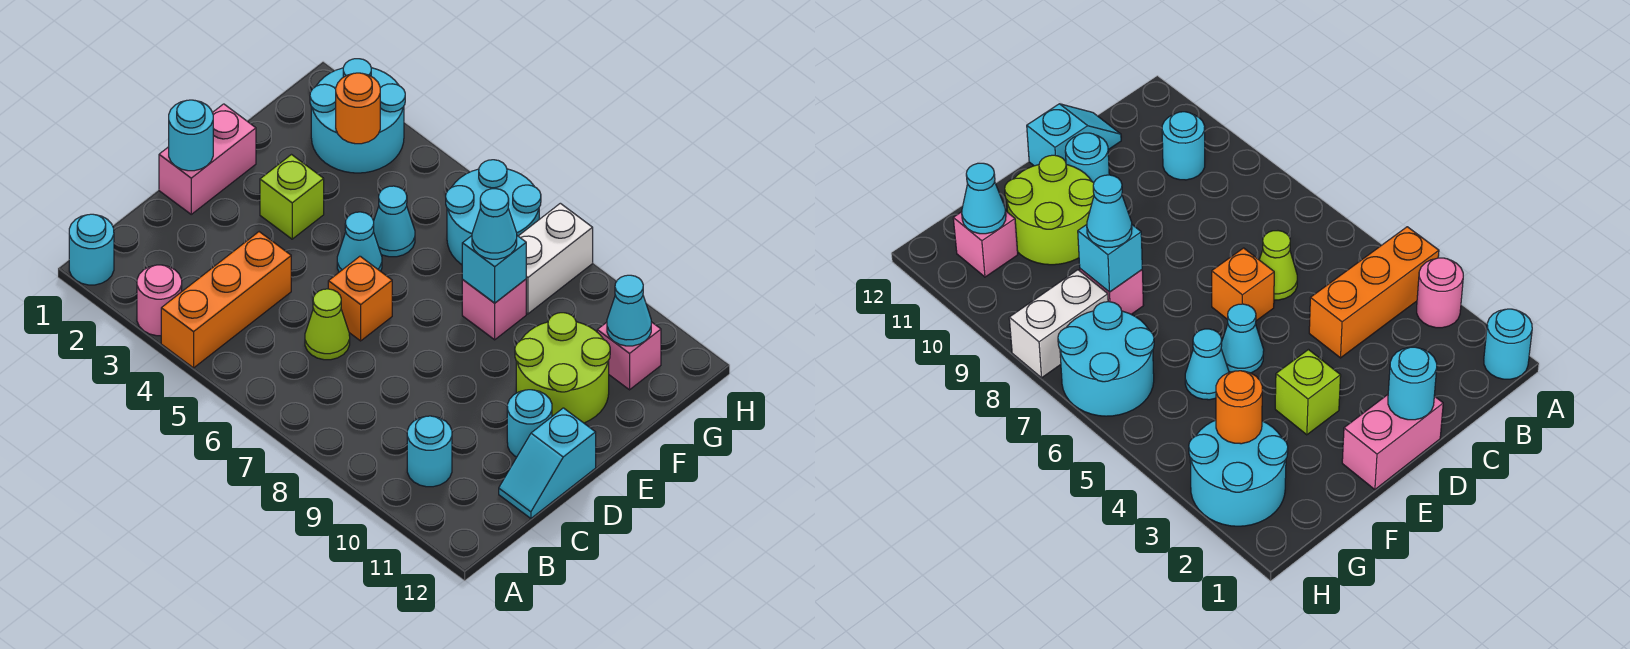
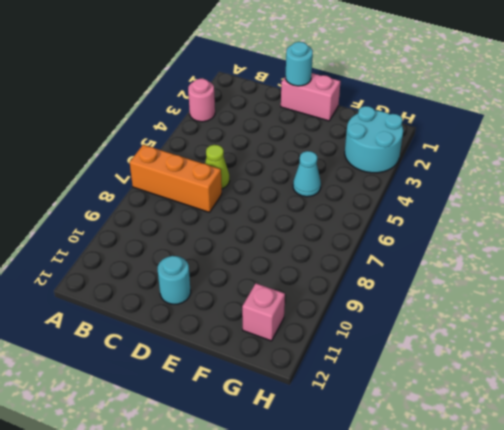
orange 1x3 brick [130,145,222,212] -> orange 1x3 brick moved to [161,232,291,368]
none -> cyan 1x1 round brick [69,214,114,285]
none -> cyan 1x1 round brick [407,416,452,487]
none -> cyan 1x2 slope [499,408,596,518]

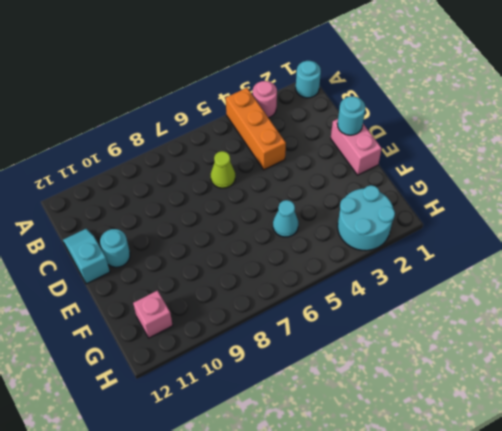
none -> cyan 1x1 round brick [407,416,452,487]
none -> orange 1x1 brick [328,256,392,341]
none -> lime 1x1 brick [260,155,324,239]

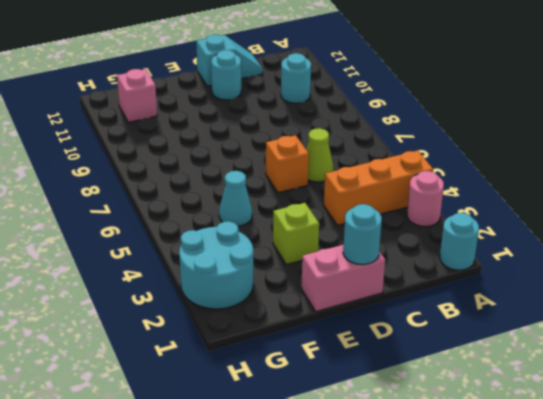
none -> cyan 1x1 cone [337,212,382,272]
none -> lime 2x2 round brick [515,313,610,423]
none -> pink 1x1 brick [462,279,526,340]

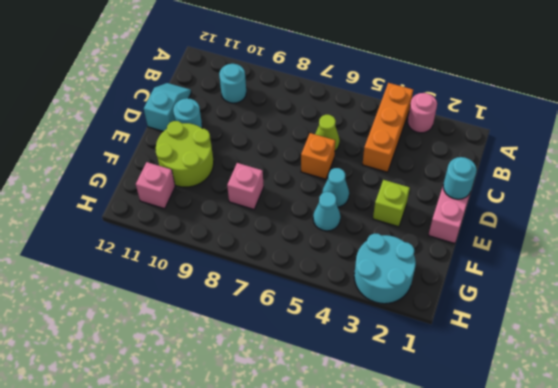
none -> cyan 1x1 round brick [69,214,114,285]
none -> cyan 2x2 round brick [446,160,541,265]
none -> white 1x2 brick [519,203,593,314]

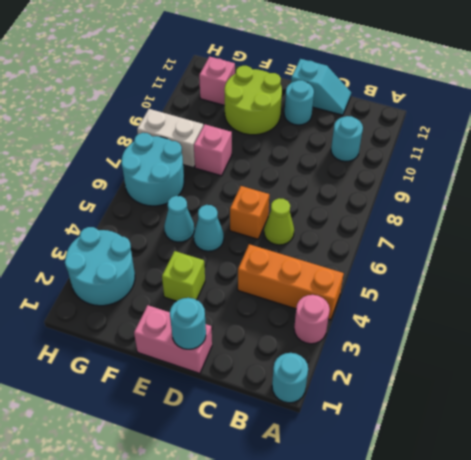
none -> cyan 1x1 brick [462,236,526,303]
none -> orange 1x1 round brick [336,73,380,144]
none -> cyan 1x1 cone [607,275,651,346]

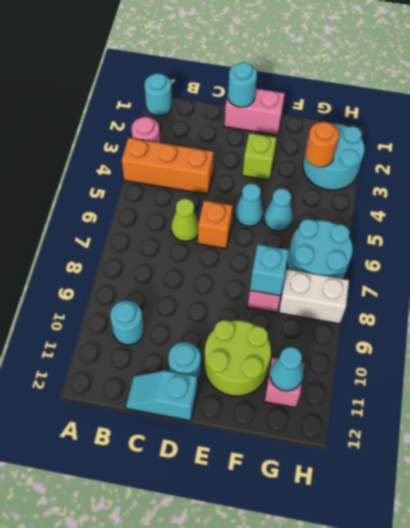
none -> cyan 1x1 cone [472,189,517,259]

